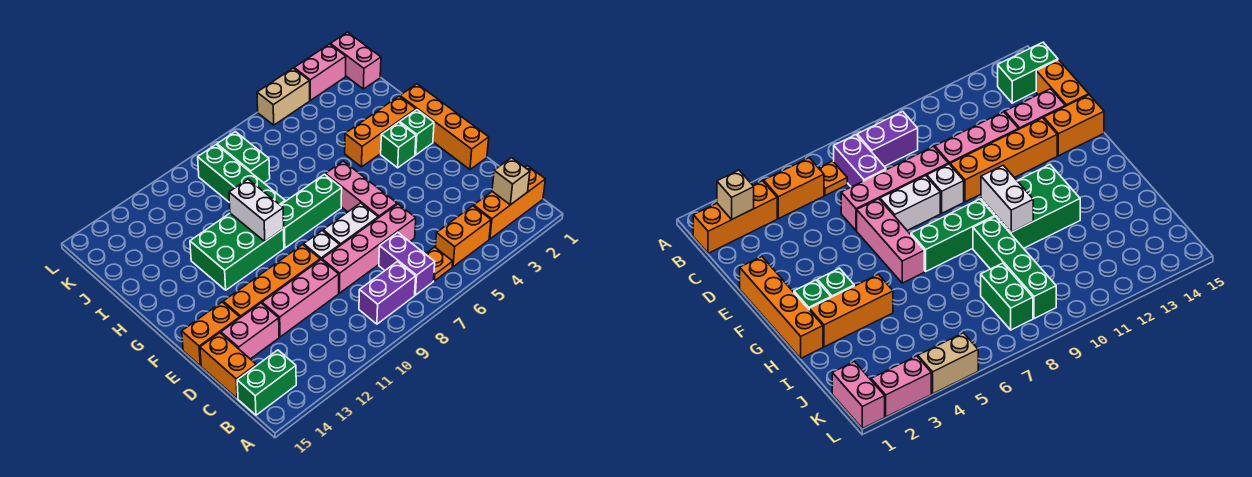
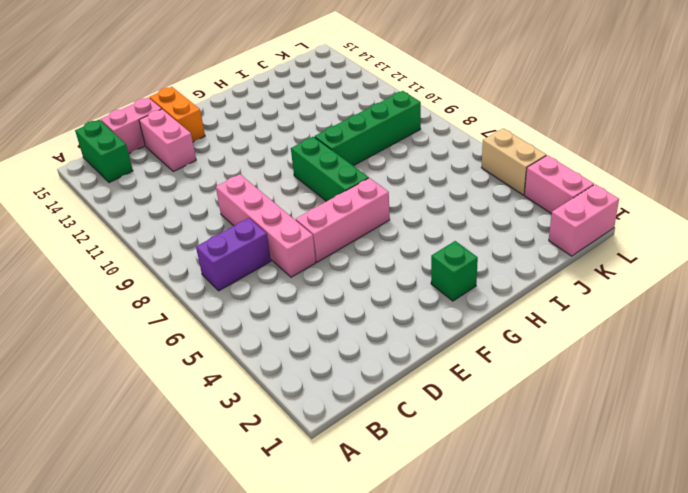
pink 1x2 brick [101,98,161,154] -> orange 1x2 brick [200,333,256,398]
none -> orange 1x3 brick [474,166,545,239]
none -> orange 1x2 brick [436,206,491,267]
none -> orange 1x1 plate [426,247,453,281]

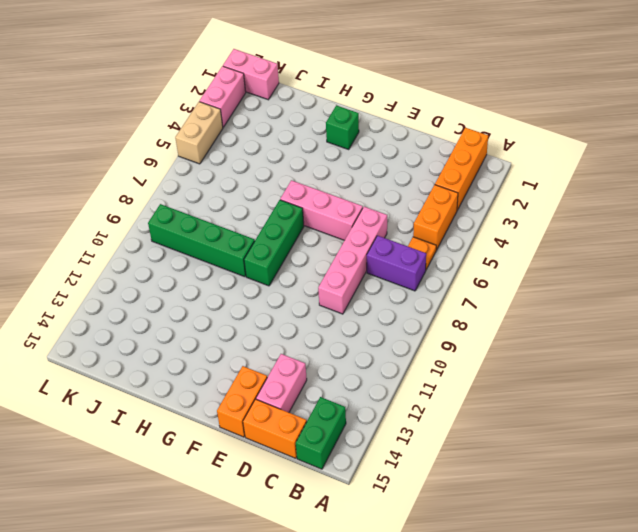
none -> purple 1x2 brick [359,262,416,324]
none -> pink 1x3 brick [262,260,339,337]
none -> orange 1x4 brick [400,84,489,169]

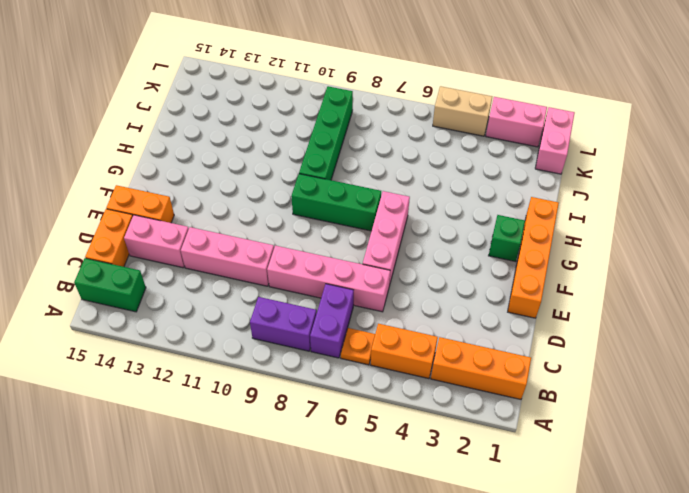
none -> white 1x2 brick [323,203,378,245]
none -> white 1x1 brick [304,231,340,260]
none -> orange 1x4 brick [223,244,320,318]

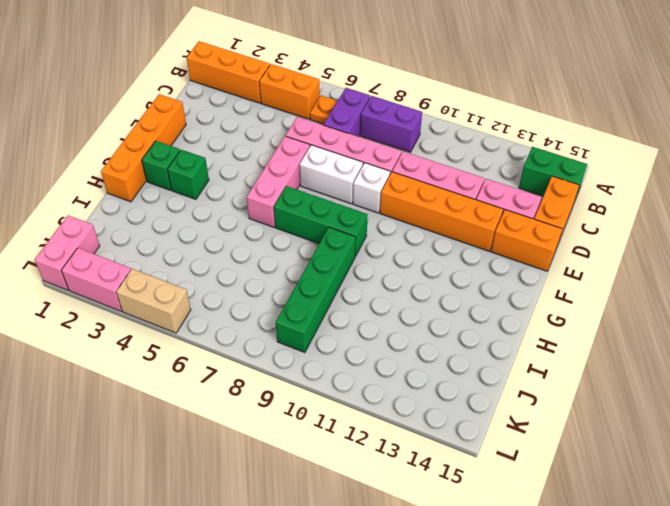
none -> green 2x3 brick [190,213,284,290]
none -> orange 1x3 brick [345,96,416,167]
none -> green 1x2 brick [217,132,270,183]

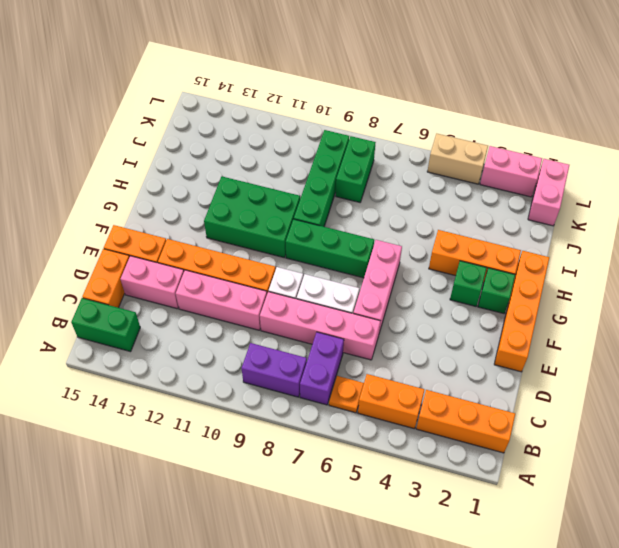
none -> tan 1x1 brick [492,158,530,205]
none -> white 1x2 brick [229,179,284,241]

